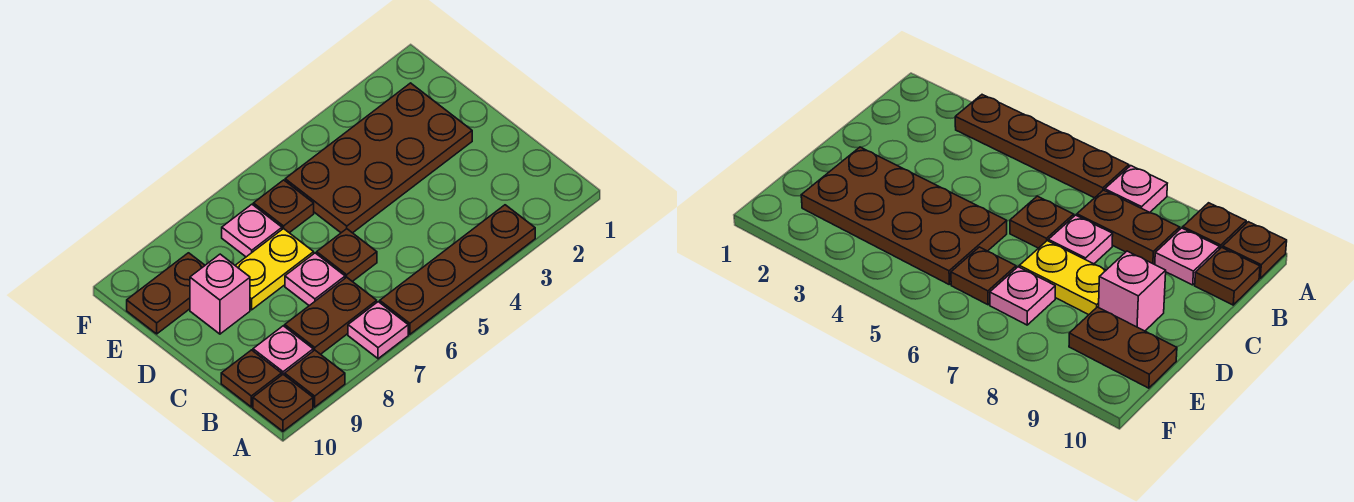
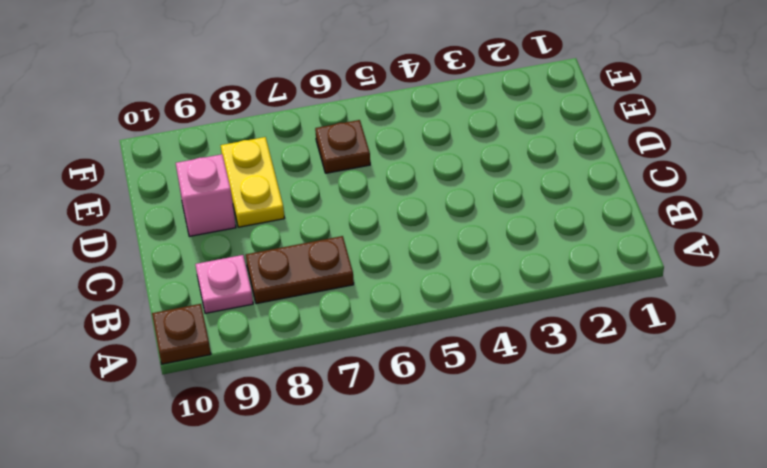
yellow 1x2 plate [221,137,284,227] -> yellow 1x2 plate turned to [235,228,314,310]
none -> brown 1x4 plate [380,205,535,334]
none -> pink 1x1 plate [348,302,408,359]
none -> brown 1x1 plate [285,350,345,407]

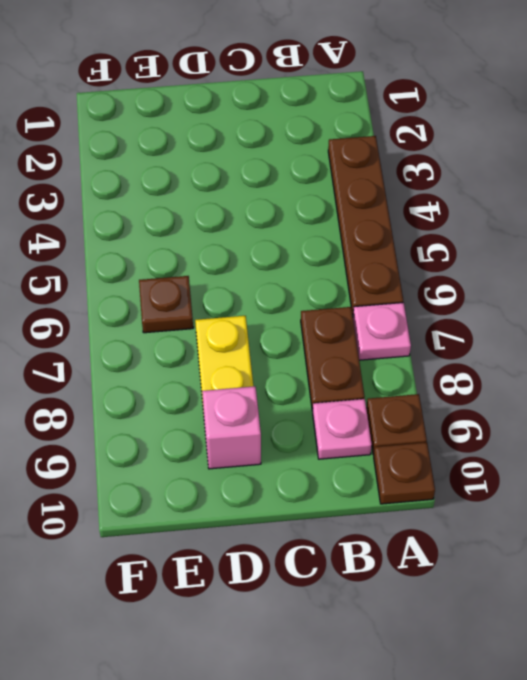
none -> brown 1x1 plate [221,350,282,407]
none -> brown 1x1 plate [317,229,377,282]
none -> pink 1x1 plate [285,253,345,306]

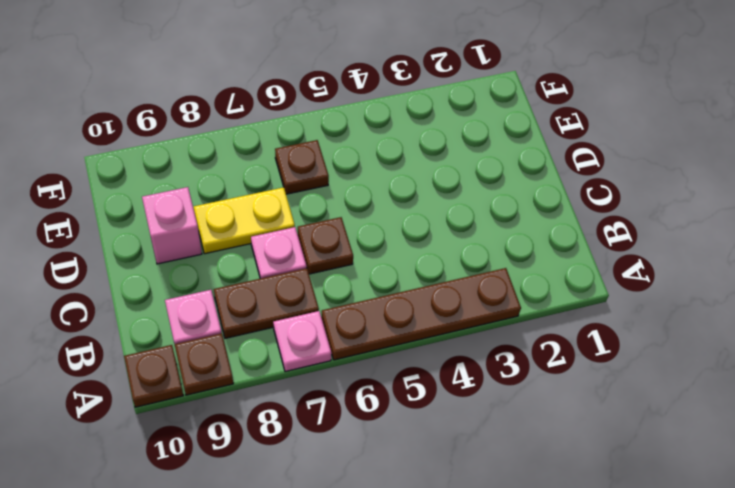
none -> brown 1x1 plate [221,350,282,407]
none -> brown 2x4 plate [285,83,472,233]
none -> pink 1x1 plate [222,204,282,257]

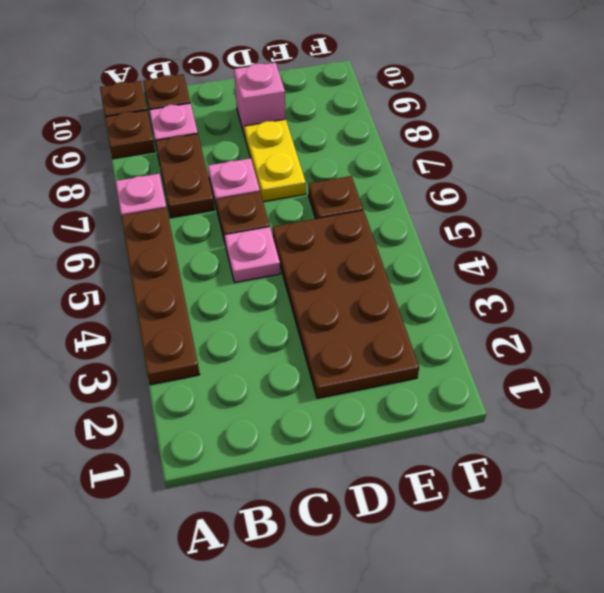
pink 1x1 plate [225,227,280,283] -> pink 1x1 plate moved to [222,204,282,257]
none -> brown 1x2 plate [127,253,205,334]

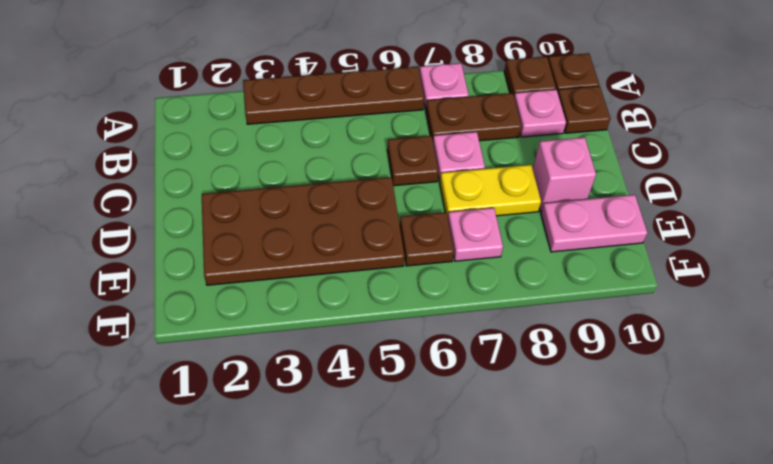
pink 1x2 plate [541,195,647,252] -> brown 1x2 plate [127,253,205,334]

